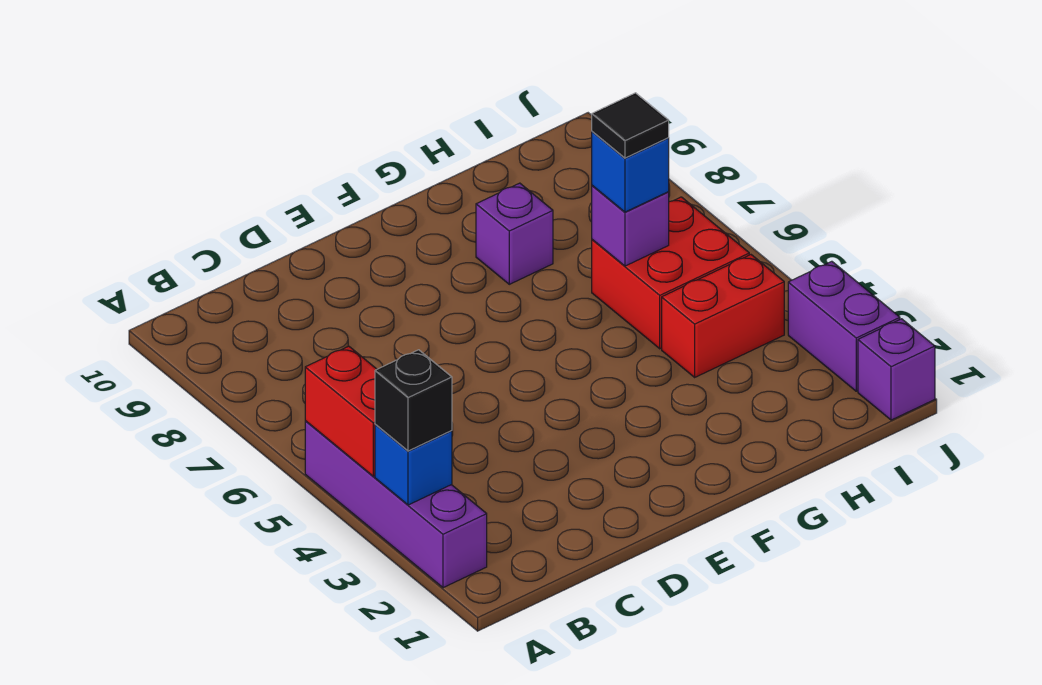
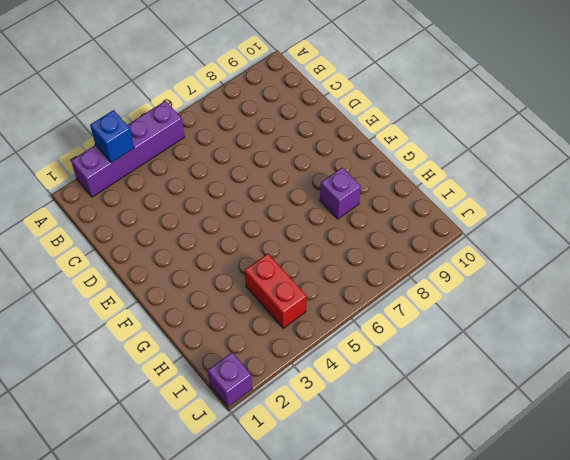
none -> red 2x2 brick [592,197,749,349]
none -> purple 1x2 brick [788,261,900,391]
none -> red 1x2 brick [305,346,377,476]

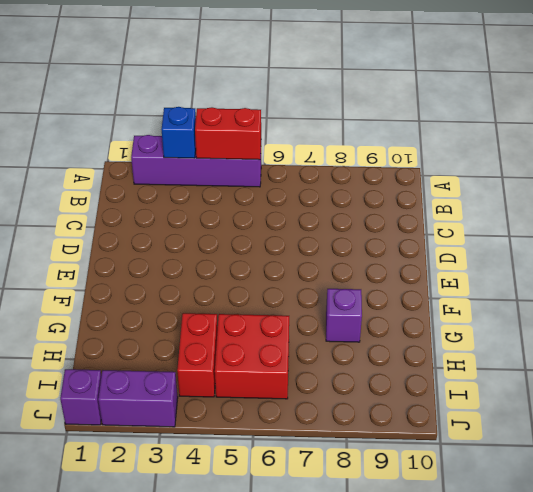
none -> purple 1x1 brick [592,186,669,266]
none -> black 1x1 brick [375,350,452,451]
none -> blue 1x1 brick [592,132,669,212]

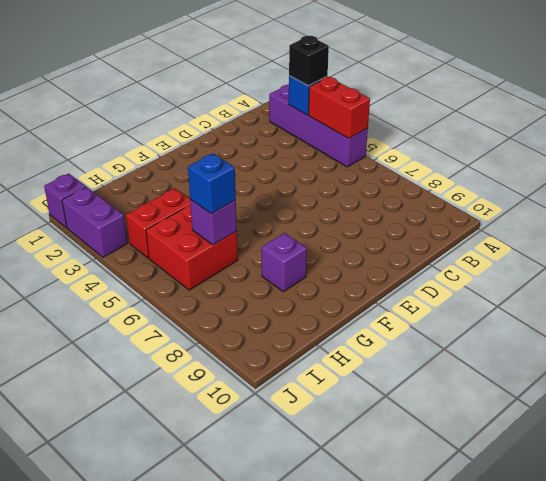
none -> black 1x1 tile [592,93,669,158]

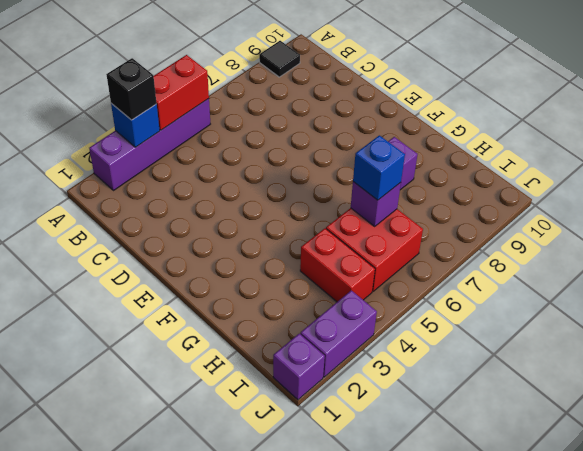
black 1x1 tile [259,41,300,77] -> black 1x1 tile moved to [592,93,669,158]

